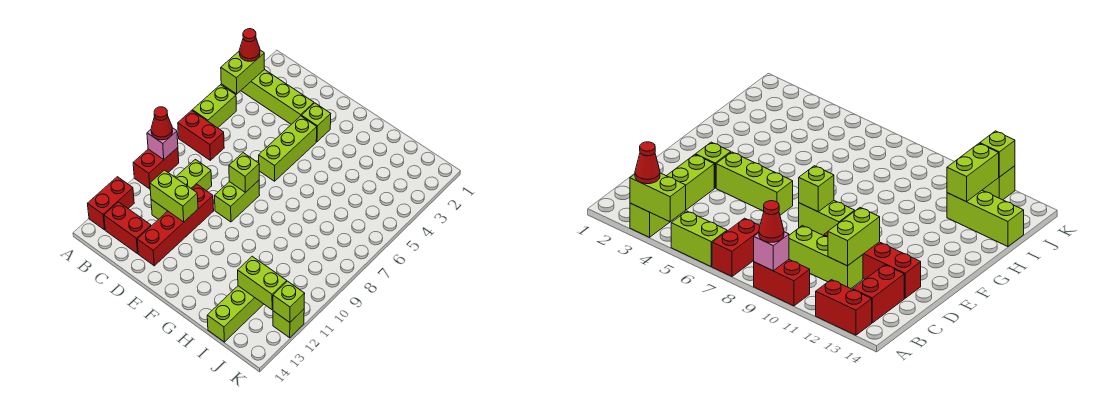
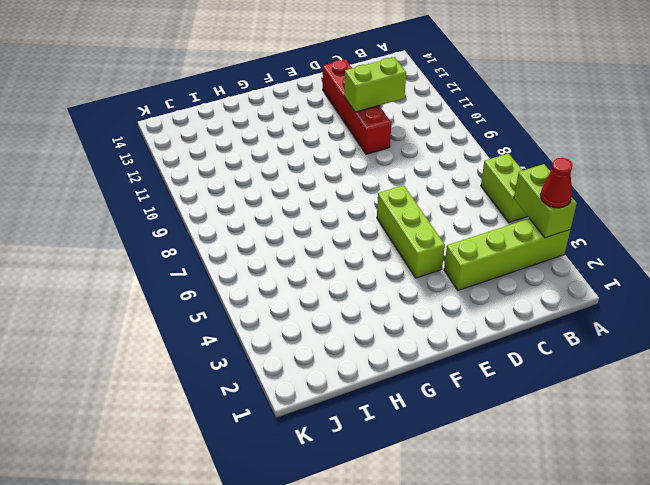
none -> red 1x2 brick [178,110,224,160]
none -> red 1x2 brick [133,148,179,189]
none -> red 1x2 brick [88,177,134,230]

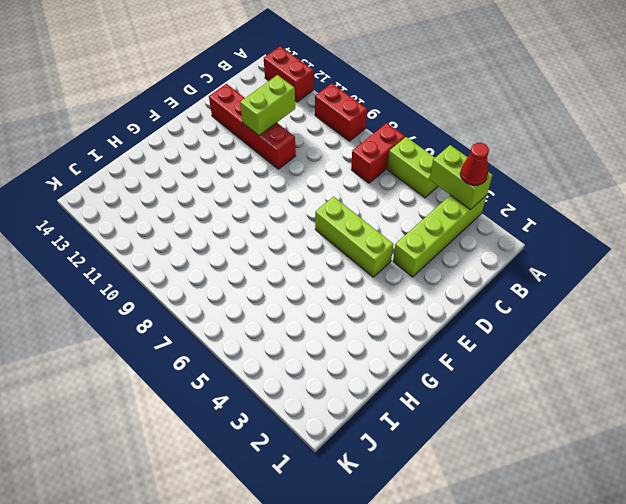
none -> red 1x2 brick [104,202,151,254]
none -> lime 1x3 brick [151,159,212,219]
none -> lime 1x1 brick [301,103,331,142]

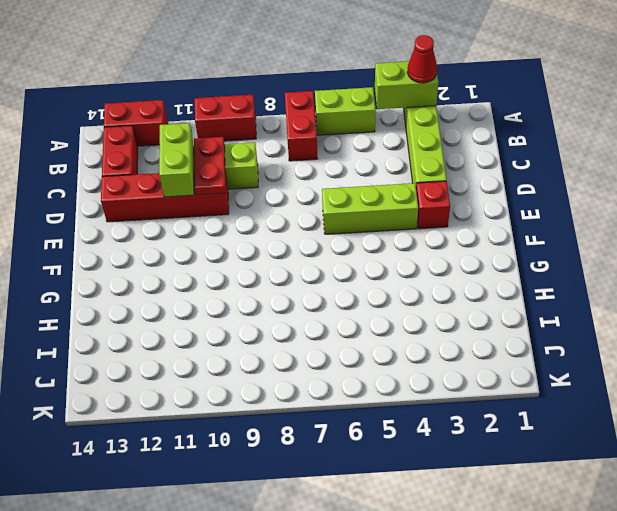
red 1x2 plate [194,137,226,195] -> none
red 1x1 brick [416,181,450,229] -> lime 1x1 brick [301,103,331,142]
none -> lime 1x2 brick [215,180,260,222]
none -> lime 1x3 brick [207,286,263,342]
none -> lime 1x1 brick [273,309,304,338]

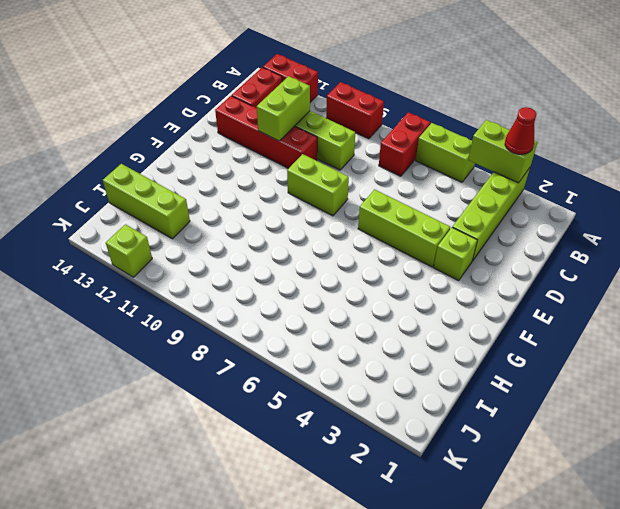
none -> pink 1x1 brick [147,128,178,159]
none -> lime 1x1 brick [229,153,259,193]
none -> lime 1x2 brick [238,256,287,310]

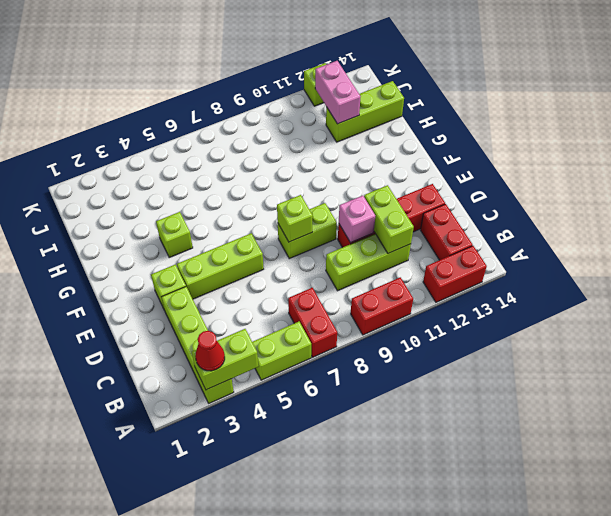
pink 1x1 brick [339,196,375,243] -> pink 1x1 brick moved to [147,128,178,159]
lime 1x1 brick [156,212,193,258] -> lime 1x1 brick moved to [273,281,305,322]
pink 1x2 brick [315,61,361,124] -> lime 1x2 brick [238,256,287,310]
none -> red 1x1 cone [151,107,173,140]

